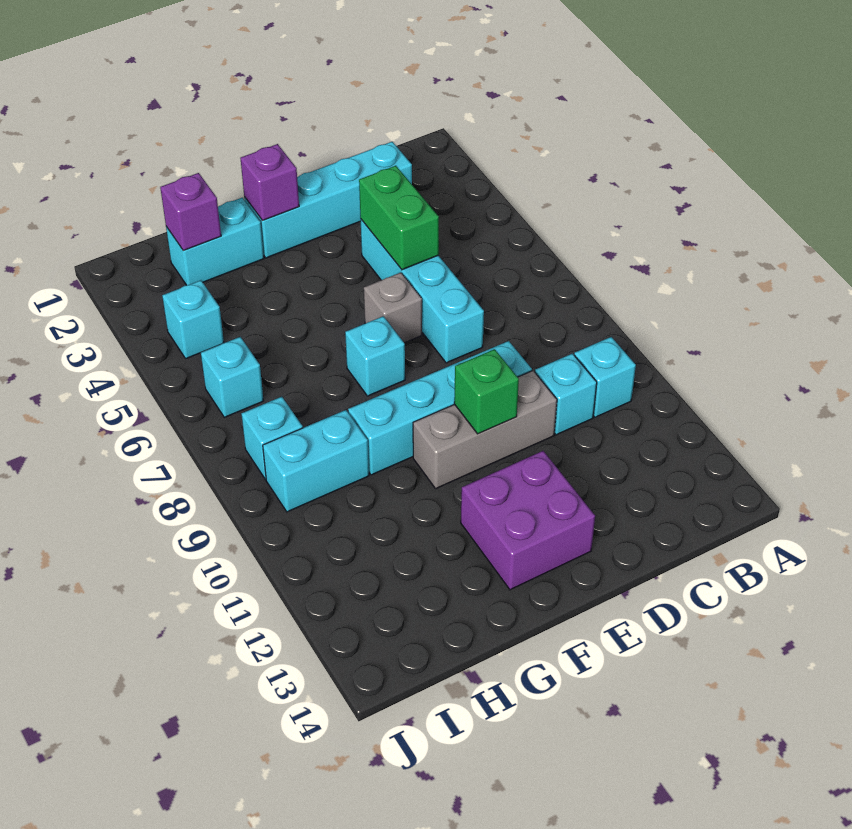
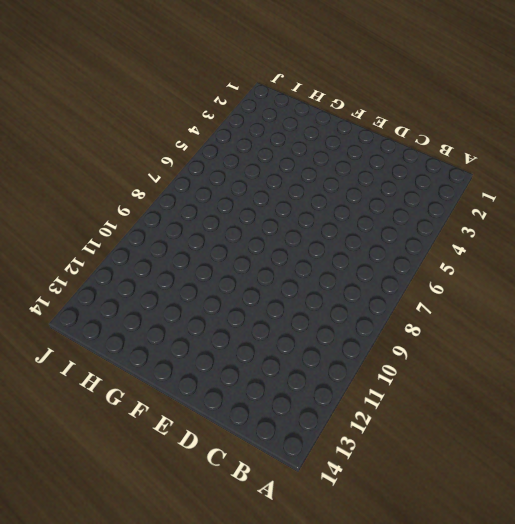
none -> cyan 1x1 brick [574,337,636,417]
none -> cyan 1x4 brick [244,142,412,258]
none -> cyan 1x1 brick [535,354,597,435]

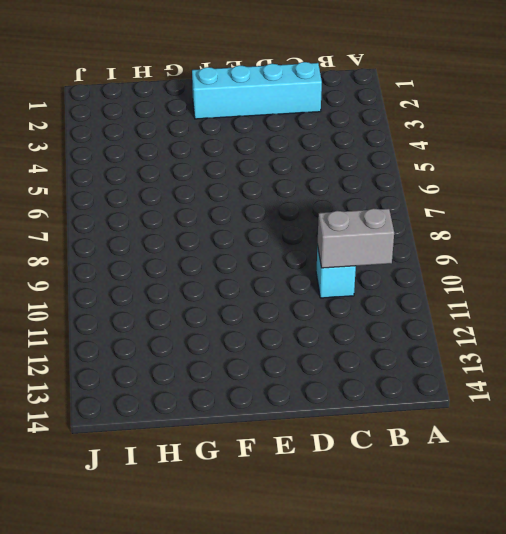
grey 1x2 brick [317,208,394,268] -> none
none -> cyan 1x1 brick [574,337,636,417]
none -> cyan 1x4 brick [361,220,484,363]
none -> cyan 1x4 brick [348,341,532,475]

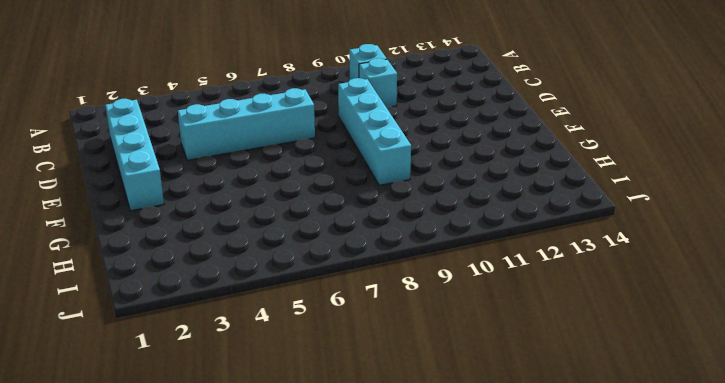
none -> grey 1x3 brick [413,371,557,488]
none -> grey 1x1 brick [364,273,422,343]
none -> purple 2x2 brick [461,451,595,590]

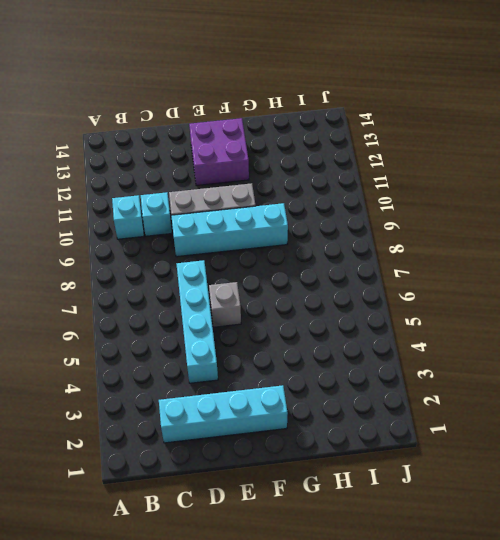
none -> cyan 1x1 brick [345,316,405,396]
none -> cyan 1x2 brick [166,198,264,285]
none -> cyan 1x2 brick [263,410,369,512]

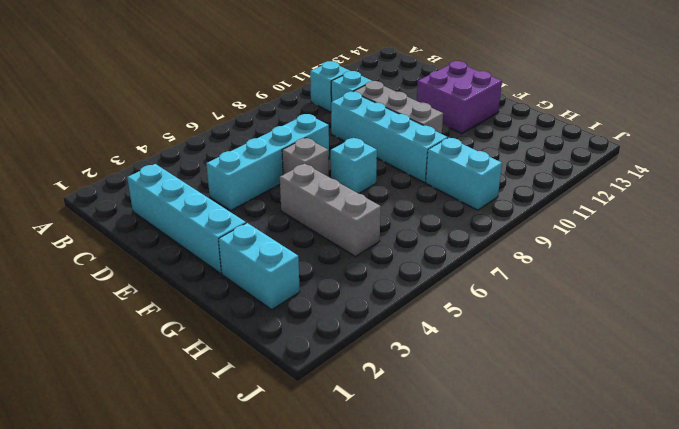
grey 1x3 brick [280,164,381,257] -> none
none -> cyan 1x1 brick [162,280,224,359]
none -> cyan 1x1 brick [201,337,264,417]
none -> cyan 1x1 brick [242,397,303,480]

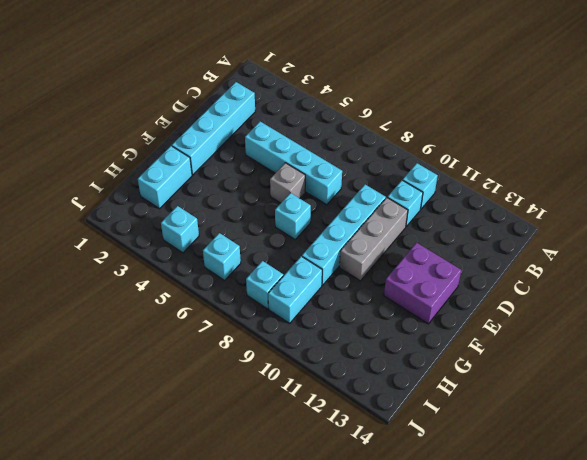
none -> green 1x2 brick [359,166,439,270]
none -> green 1x1 brick [454,349,519,434]
none -> purple 1x1 brick [240,144,299,220]

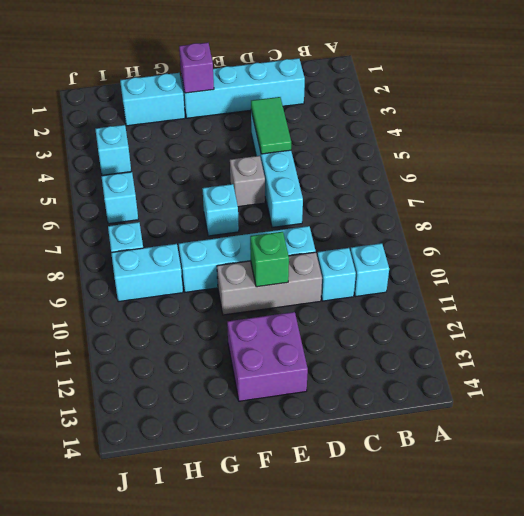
green 1x2 tile [251,97,291,154] -> green 1x2 brick [359,166,439,270]
none -> purple 1x1 brick [160,173,221,250]

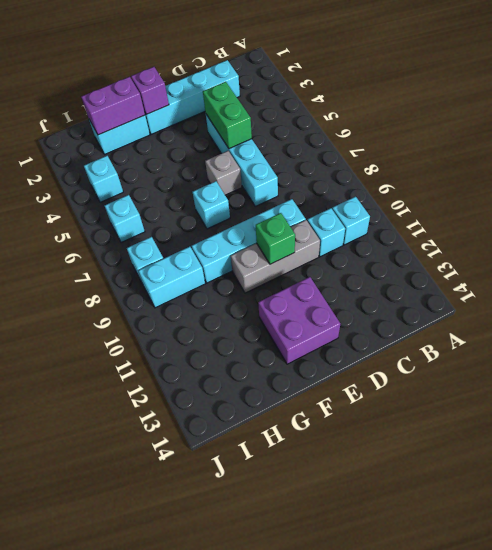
purple 1x2 brick [81,77,145,135] -> purple 1x1 brick [160,173,221,250]

